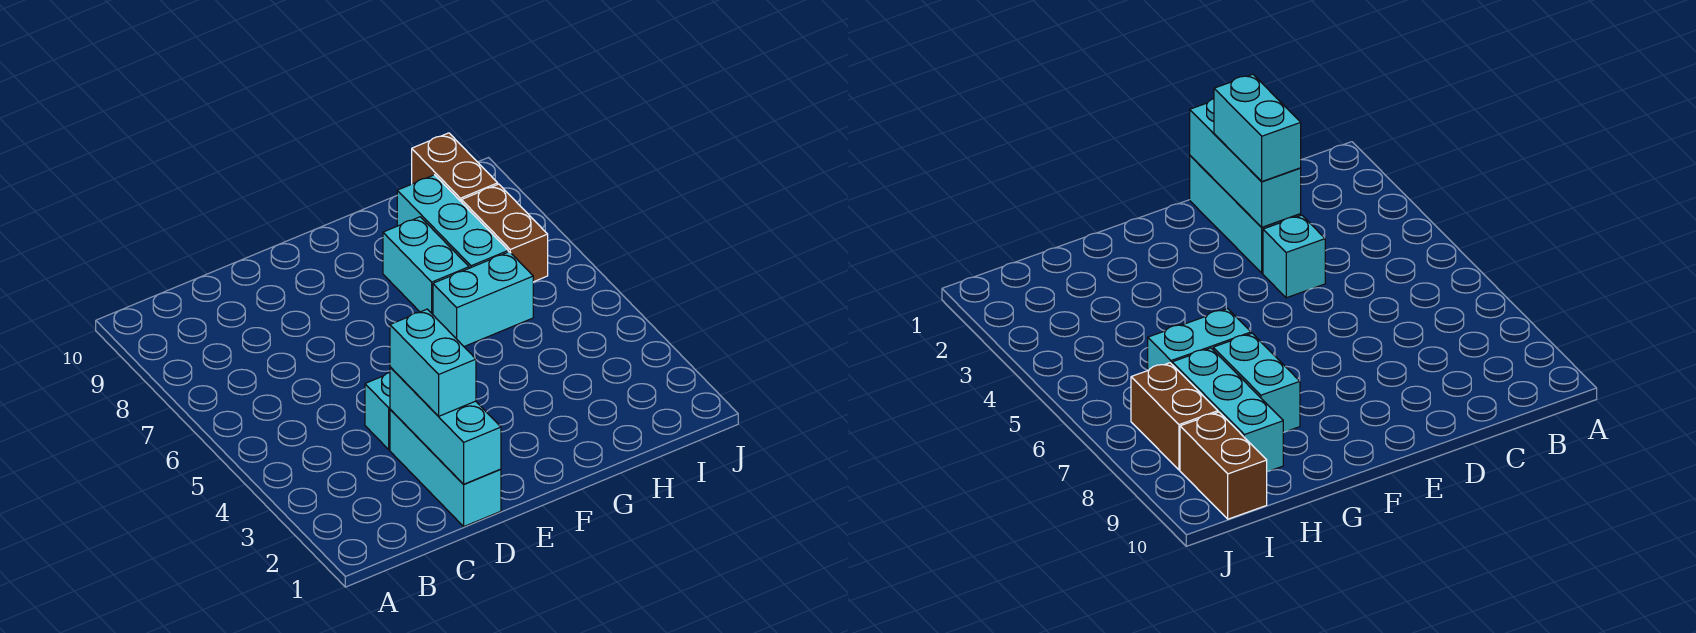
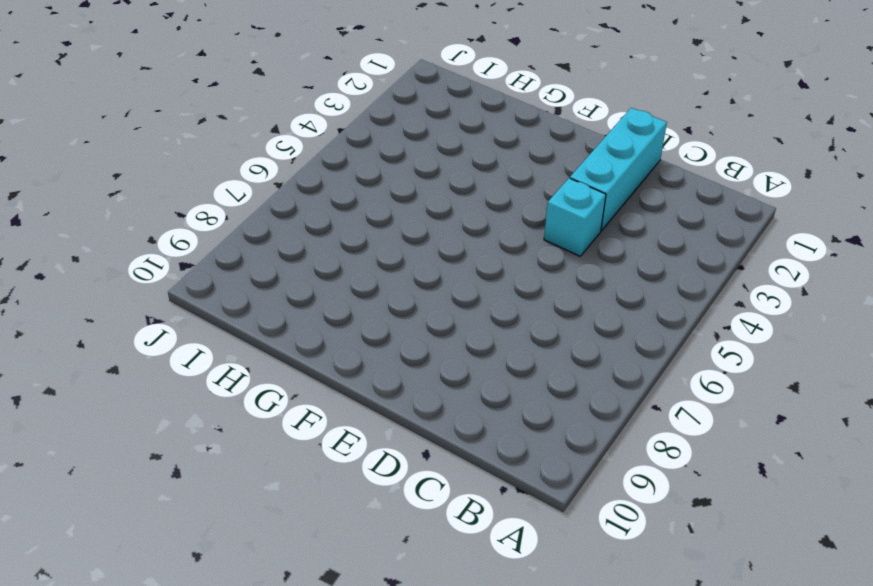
none -> cyan 1x2 brick [433,252,533,346]
none -> cyan 1x2 brick [383,217,469,314]

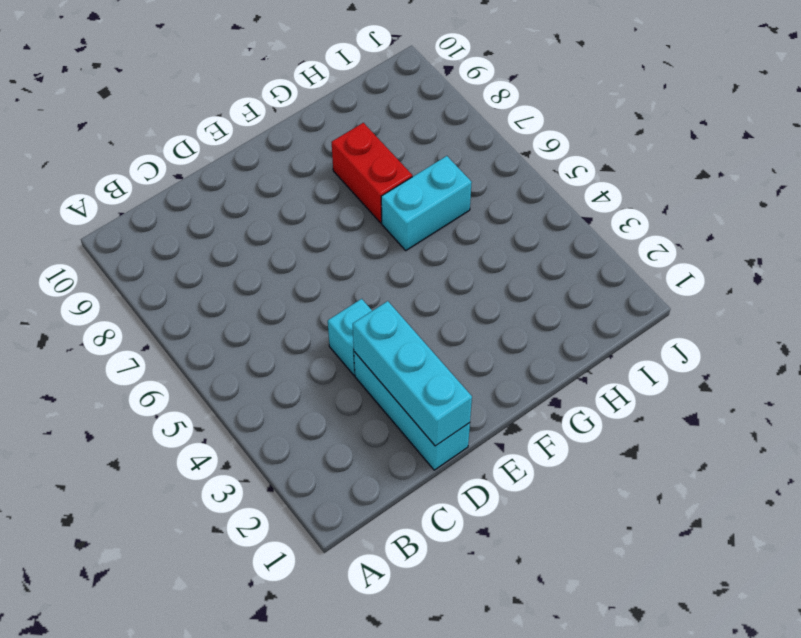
red 1x2 brick [332,123,412,223] -> cyan 1x2 brick [383,217,469,314]
none -> cyan 1x3 brick [397,175,508,268]
none -> brown 1x2 brick [462,184,548,282]

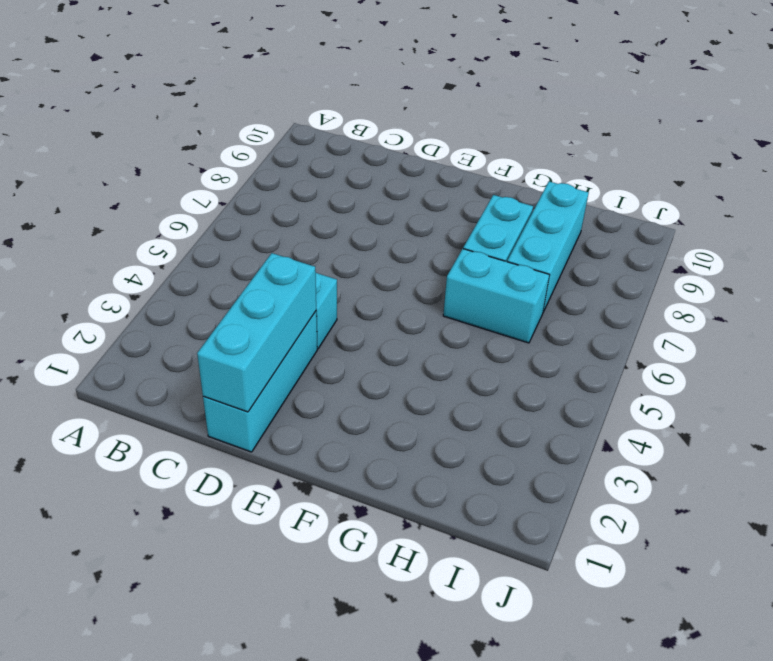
none -> brown 1x2 brick [462,184,548,282]
none -> brown 1x2 brick [412,133,498,202]

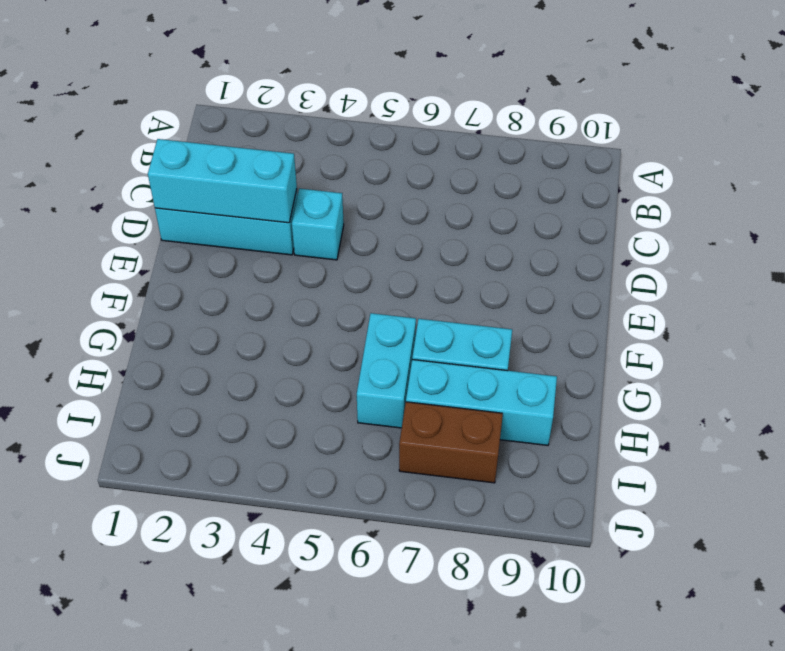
none -> brown 1x2 brick [412,133,498,202]
none -> cyan 1x2 brick [390,309,476,416]

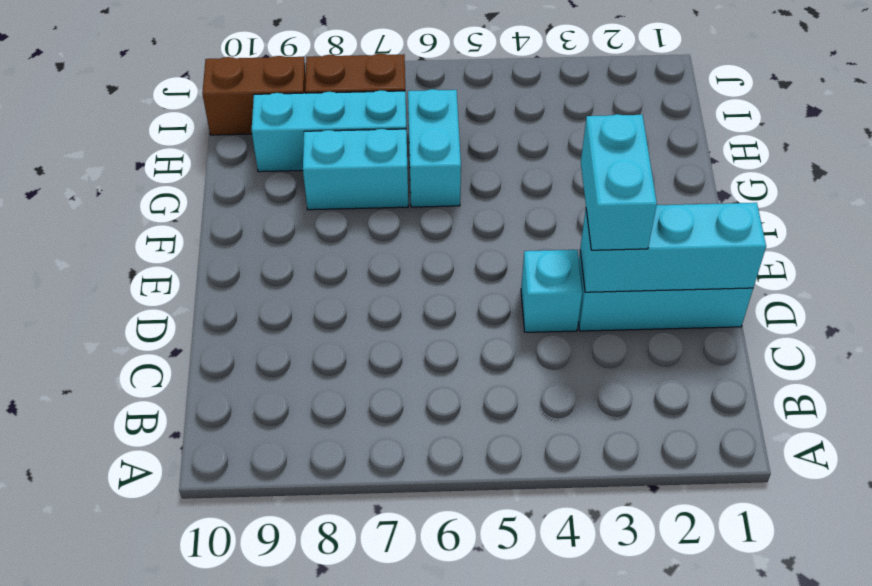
cyan 1x2 brick [581,114,657,250] -> cyan 1x2 brick turned to [390,309,476,416]

